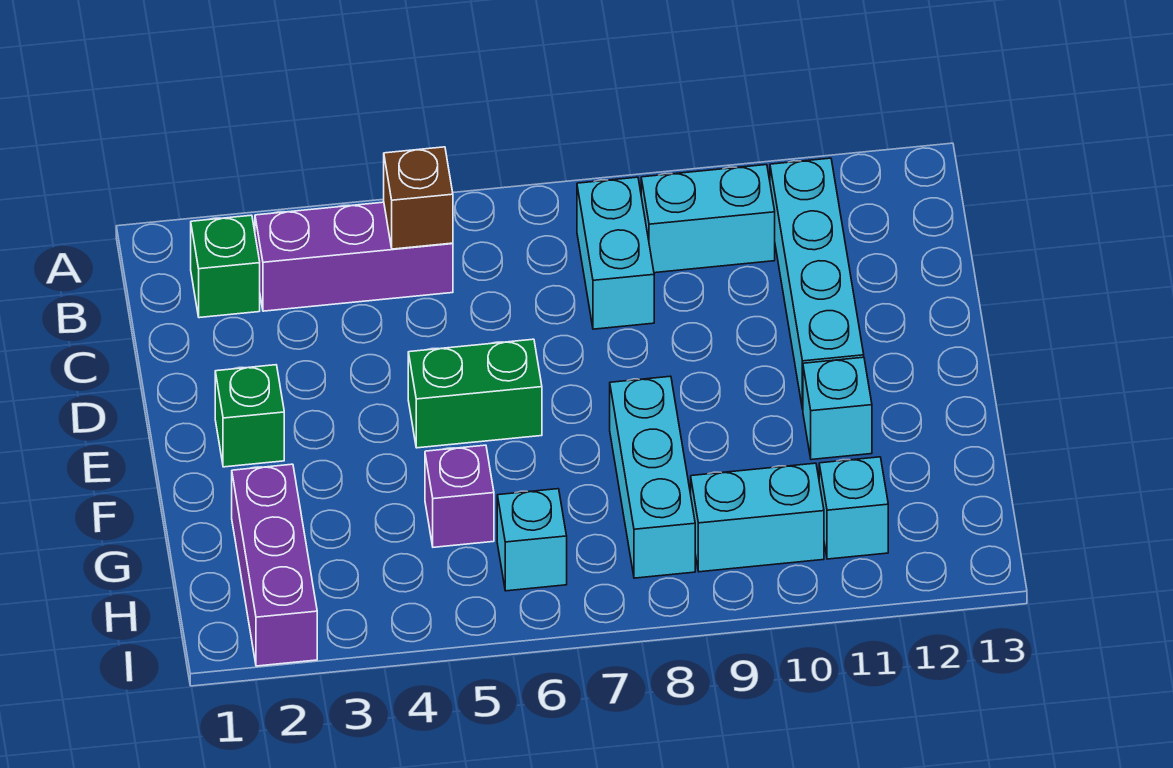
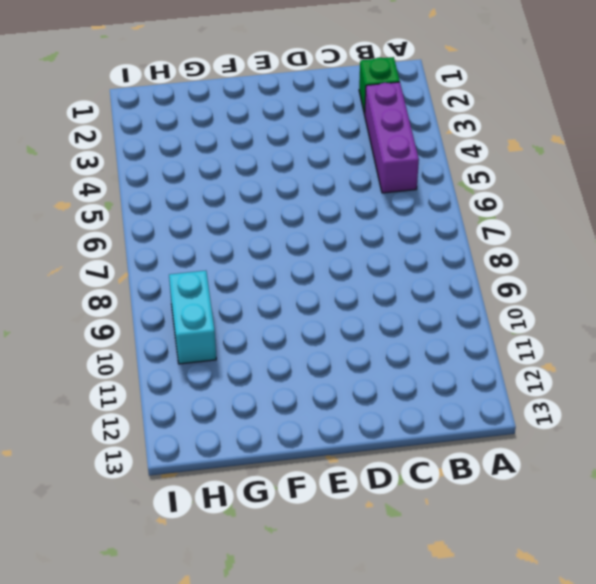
none -> cyan 1x2 brick [577,177,654,329]
none -> cyan 1x2 brick [641,165,775,273]
none -> cyan 1x4 brick [770,158,864,409]

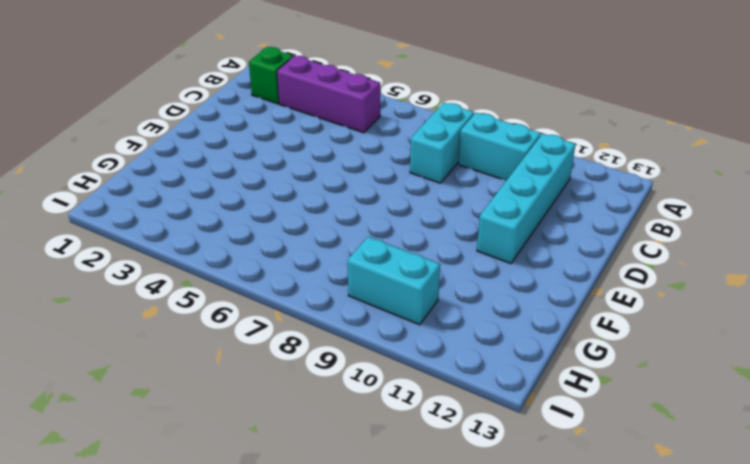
none -> green 1x1 brick [215,365,284,467]
none -> green 1x2 brick [408,339,542,448]
none -> cyan 1x3 brick [610,376,695,578]

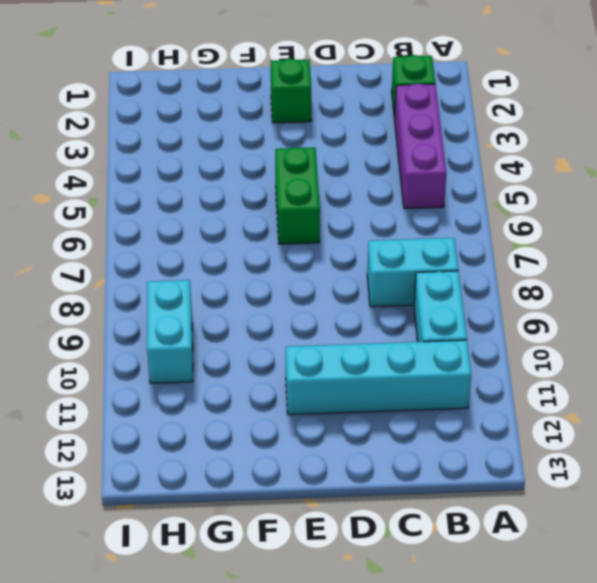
none -> cyan 1x3 brick [610,376,695,578]
none -> cyan 1x1 brick [803,357,872,460]
none -> purple 1x3 brick [232,464,317,666]

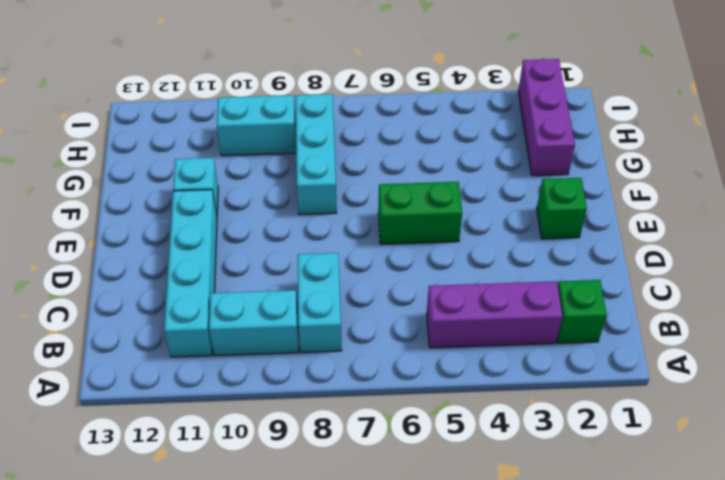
none -> purple 1x1 brick [425,445,494,547]
none -> cyan 1x1 brick [497,489,567,591]
none -> cyan 1x1 brick [819,457,888,559]

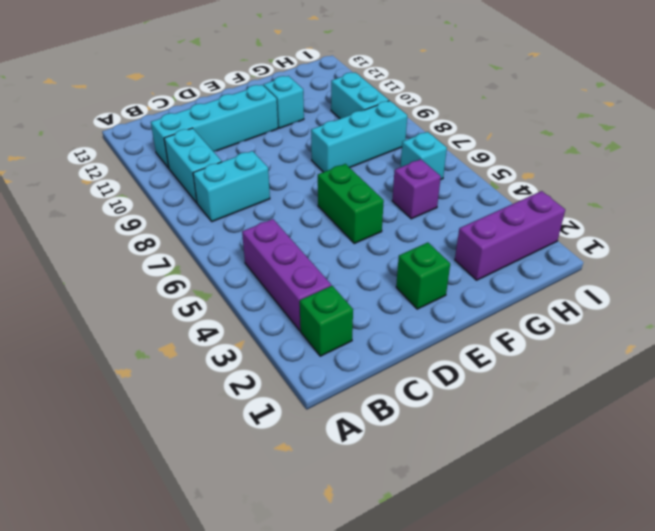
none -> cyan 1x1 brick [819,457,888,559]
none -> brown 1x1 brick [384,147,453,249]

